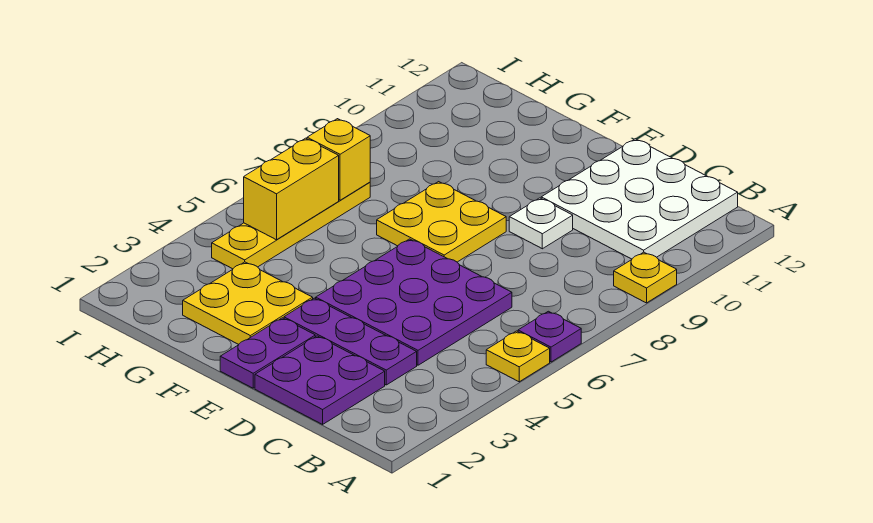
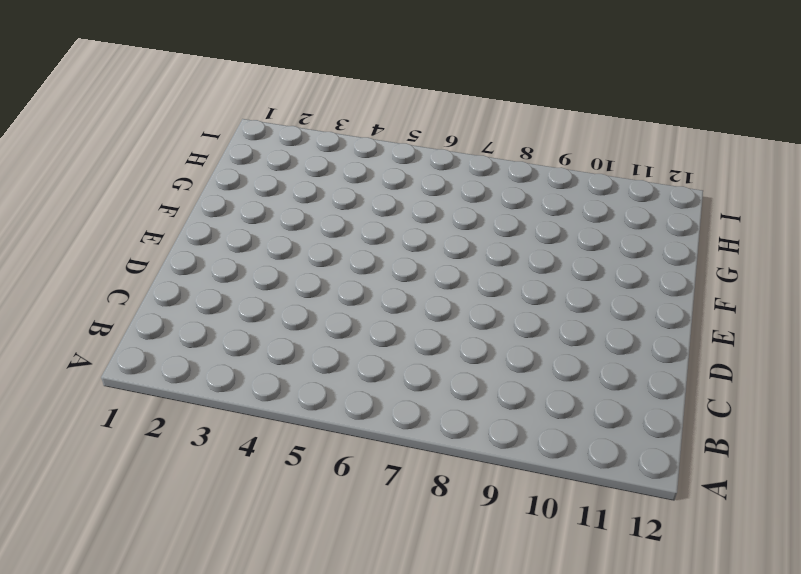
none -> yellow 1x1 plate [486,331,550,382]
none -> purple 1x1 plate [518,311,581,362]
none -> yellow 1x1 plate [614,252,677,303]

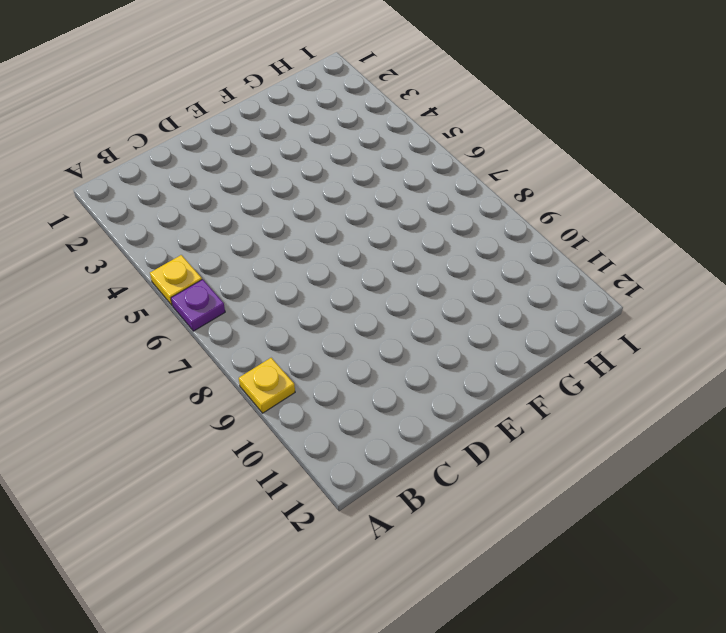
none -> white 3x3 plate [541,139,738,259]
none -> purple 2x2 plate [255,336,385,424]
none -> purple 1x3 plate [284,298,417,385]

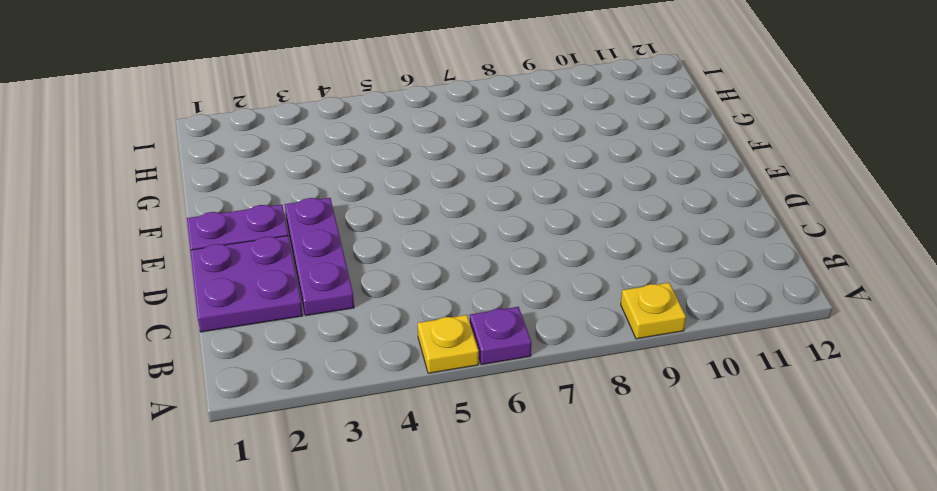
none -> white 3x3 plate [541,139,738,259]
none -> purple 3x3 plate [316,239,512,365]
none -> white 1x1 plate [509,198,573,249]

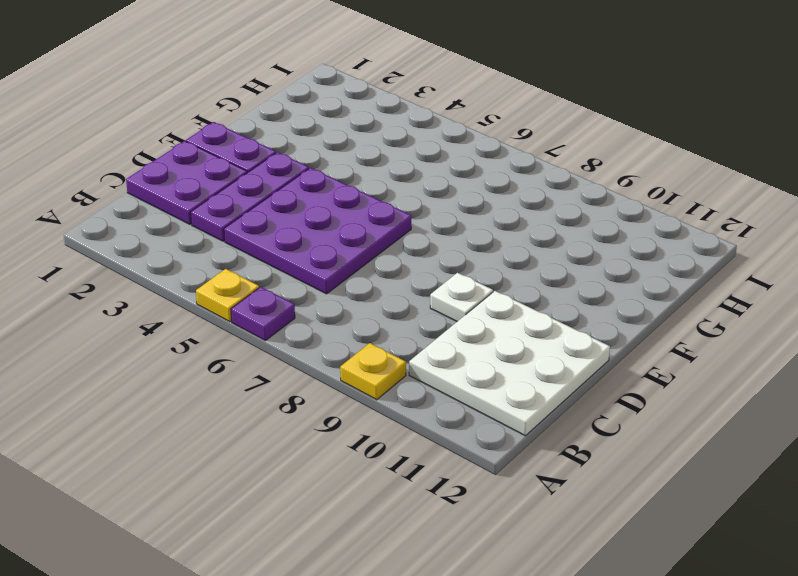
none -> yellow 2x2 plate [377,182,506,262]
none -> yellow 2x2 plate [183,262,313,344]
none -> yellow 1x4 plate [212,182,370,269]

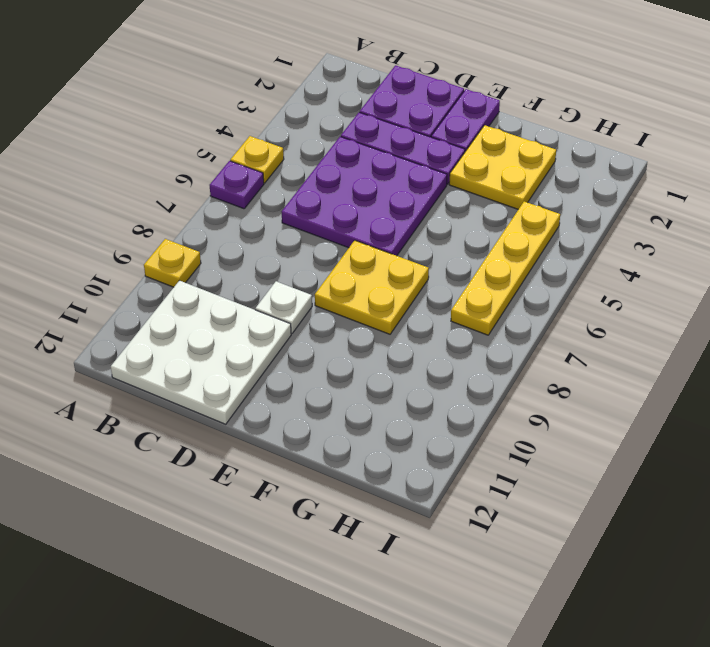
none -> yellow 1x2 brick [244,138,339,240]
none -> yellow 1x1 brick [307,119,370,200]

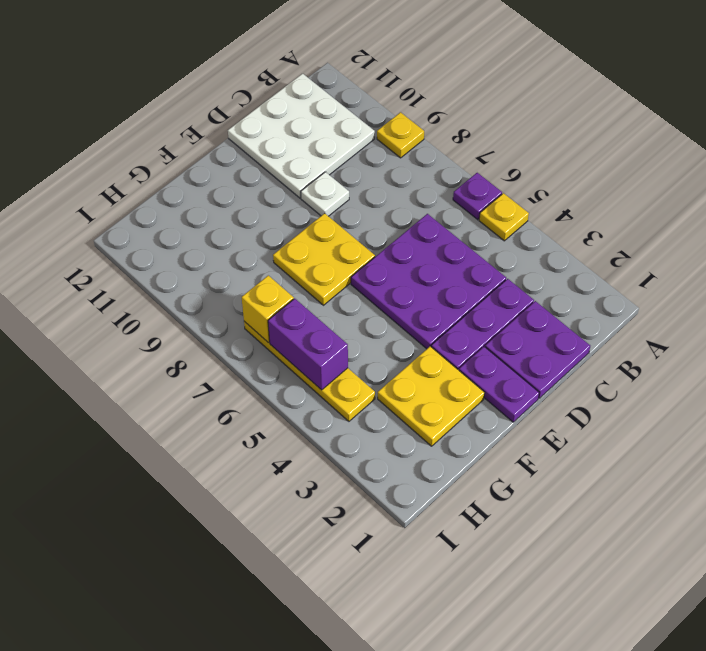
purple 1x2 brick [268,299,348,390] -> yellow 1x2 brick [244,138,339,240]

